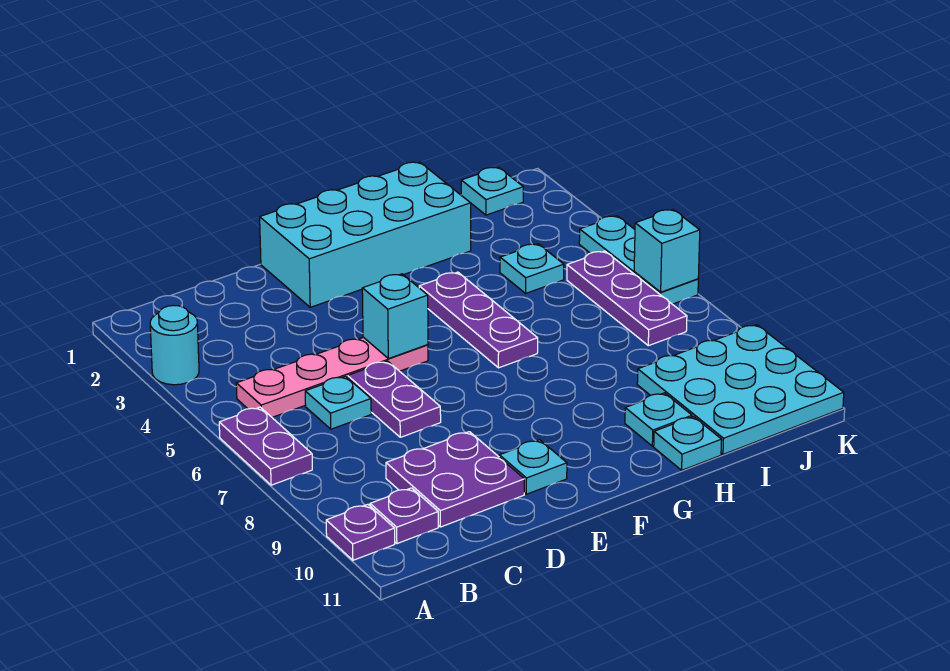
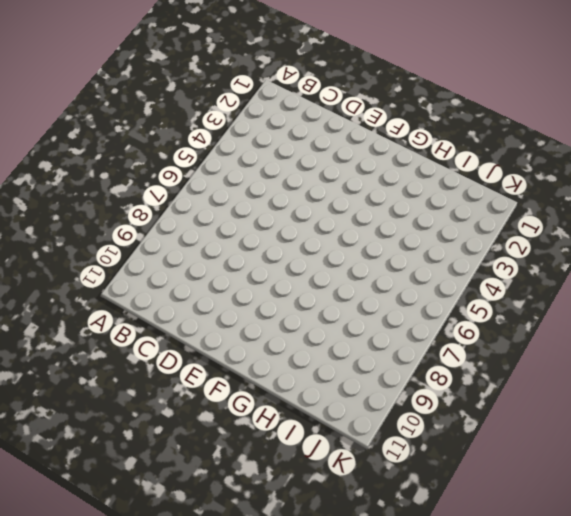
none -> cyan 1x1 round brick [150,305,199,385]
none -> purple 1x2 plate [219,407,312,485]
none -> purple 1x1 plate [326,504,395,560]

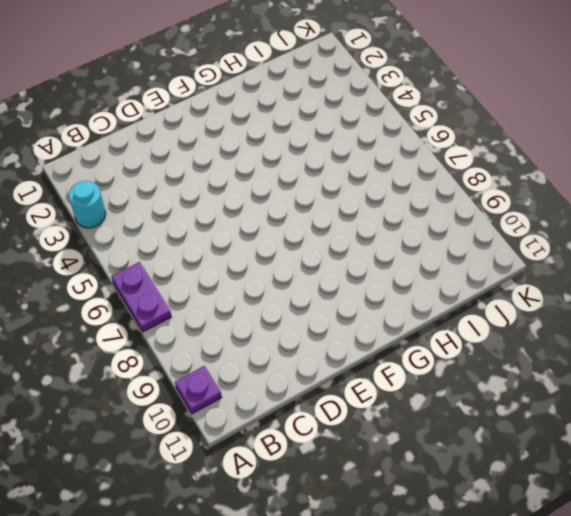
none -> pink 1x4 plate [236,337,428,417]
none -> purple 1x1 plate [370,488,438,544]
none -> cyan 1x1 plate [305,376,371,429]

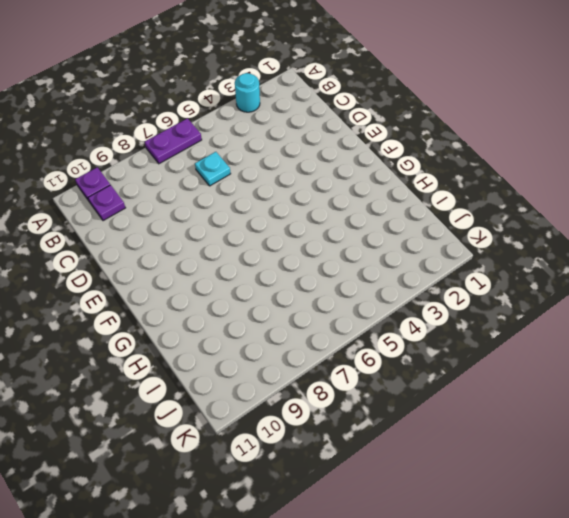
none -> pink 1x4 plate [236,337,428,417]
none -> purple 2x2 plate [386,432,524,527]
none -> purple 1x2 plate [348,361,441,437]

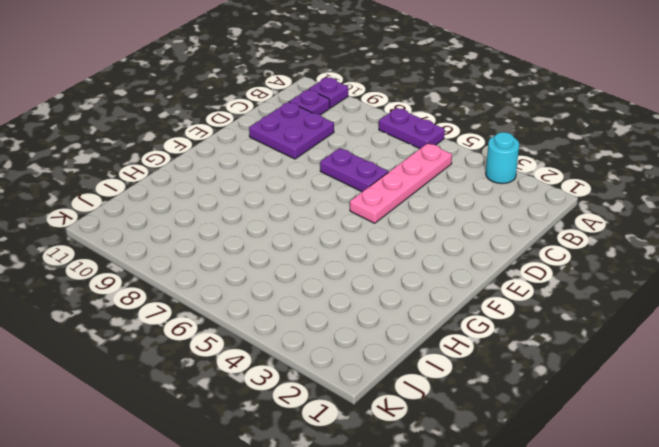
none -> cyan 1x1 plate [305,376,371,429]
none -> cyan 2x4 brick [260,162,471,307]
none -> cyan 1x1 plate [499,440,567,494]

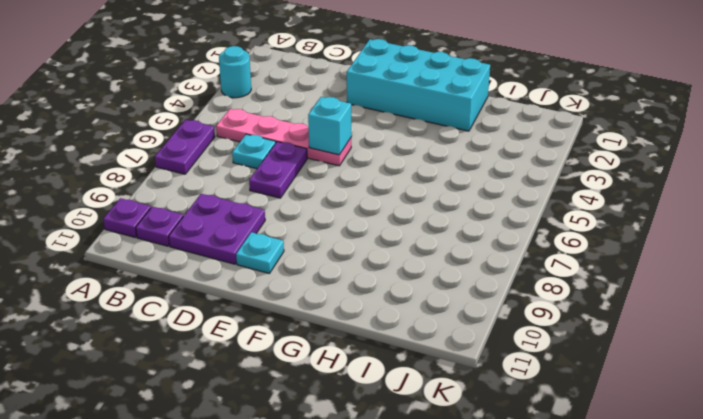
none -> purple 1x3 plate [419,272,538,368]
none -> cyan 1x1 plate [625,393,692,446]
none -> cyan 1x1 plate [654,417,722,470]

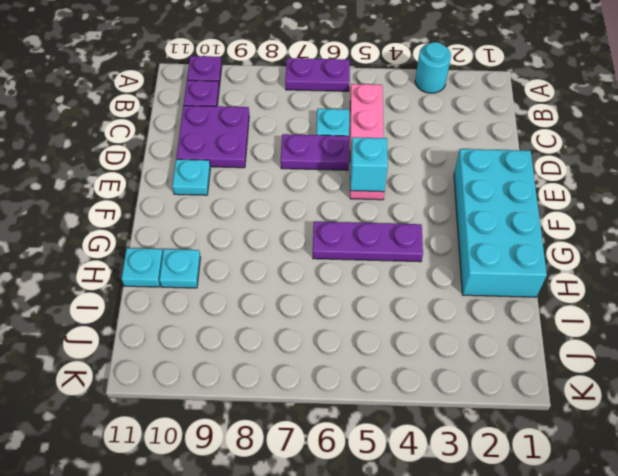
none -> cyan 1x1 plate [500,244,564,293]
none -> cyan 3x3 plate [637,325,844,454]
none -> cyan 1x1 plate [461,167,523,215]

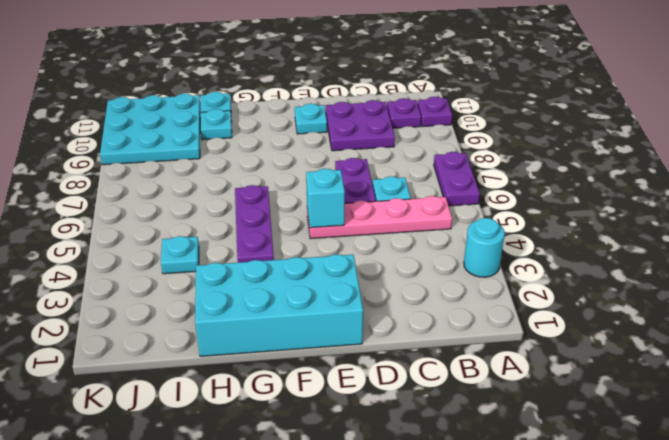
none -> cyan 1x1 plate [461,167,523,215]
none -> purple 1x3 plate [567,251,687,346]
none -> cyan 1x3 plate [579,216,698,304]

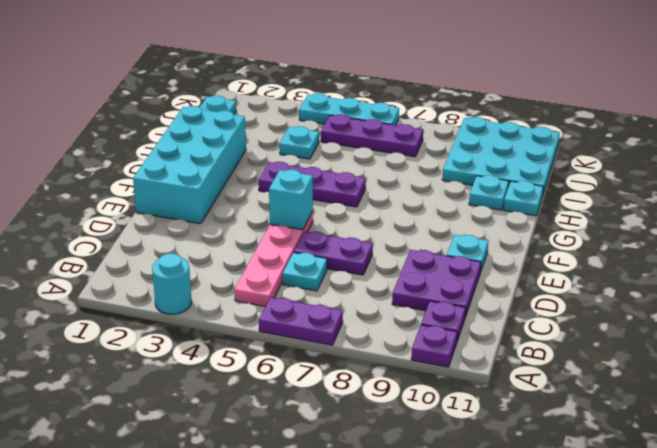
none -> cyan 1x1 brick [634,210,700,292]

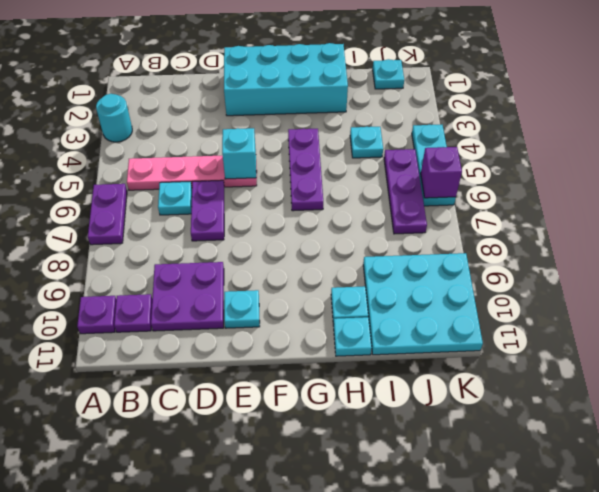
purple 1x1 brick [421,147,462,198] -> cyan 1x1 brick [634,210,700,292]

